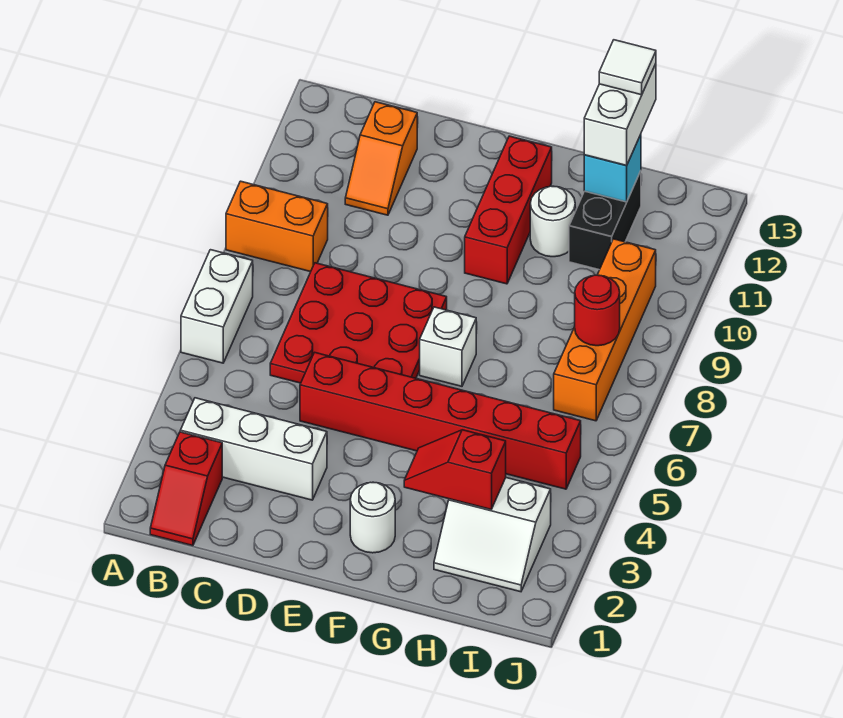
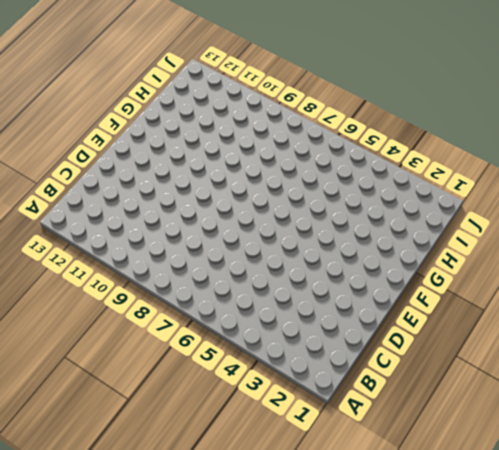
none -> white 1x2 brick [181,250,253,363]
none -> orange 1x2 brick [226,181,328,272]
none -> red 1x2 slope [150,432,222,546]

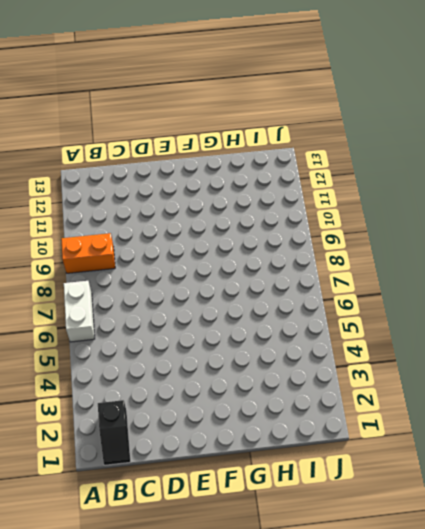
black 1x2 slope [98,400,130,465] -> red 1x2 slope [150,432,222,546]
none -> white 1x3 brick [180,398,327,500]
none -> red 3x3 plate [270,263,447,383]
none -> orange 1x2 slope [345,102,417,215]

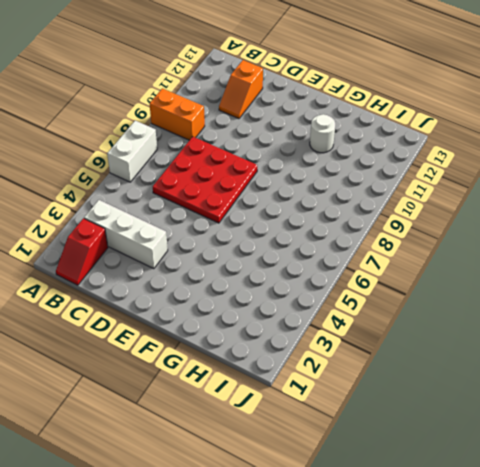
none -> red 1x6 brick [300,352,581,489]
none -> white 1x1 round brick [350,482,395,553]
none -> white 1x1 brick [420,307,476,386]

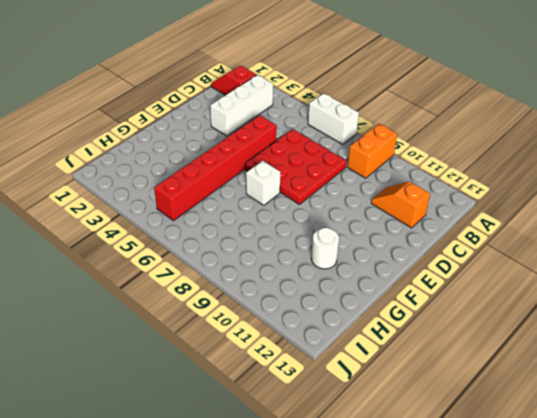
none -> white 1x1 round brick [350,482,395,553]
none -> red 1x3 brick [465,136,552,284]
none -> white 2x2 slope [434,478,551,592]

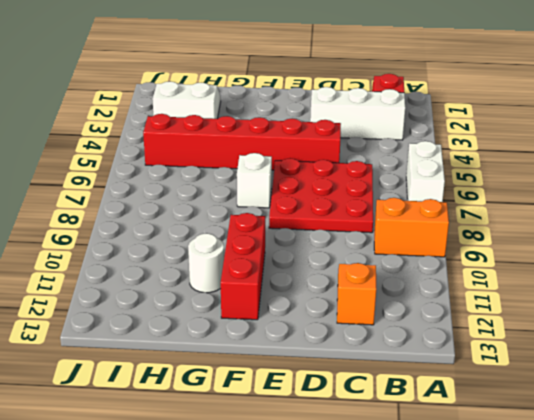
none -> white 1x1 round brick [350,482,395,553]
none -> black 1x2 brick [569,171,641,270]
none -> orange 1x4 brick [554,239,656,421]

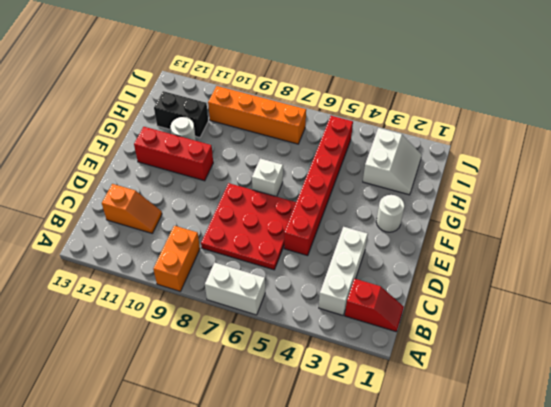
none -> red 1x2 slope [404,430,506,509]
none -> cyan 1x1 brick [584,134,641,202]
none -> red 1x1 round brick [575,275,620,346]

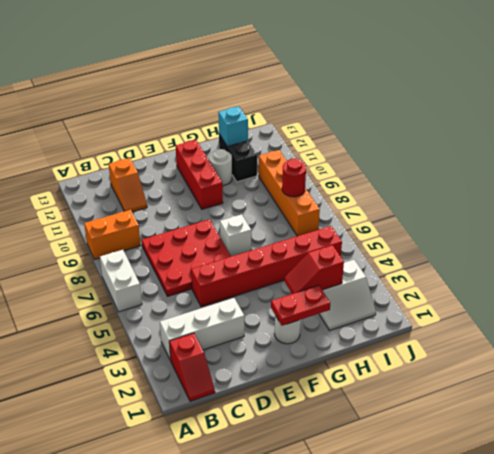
red 1x2 plate [271,285,330,326] -> none
none -> white 1x2 brick [584,64,656,165]
none -> white 1x1 tile [599,40,656,95]

